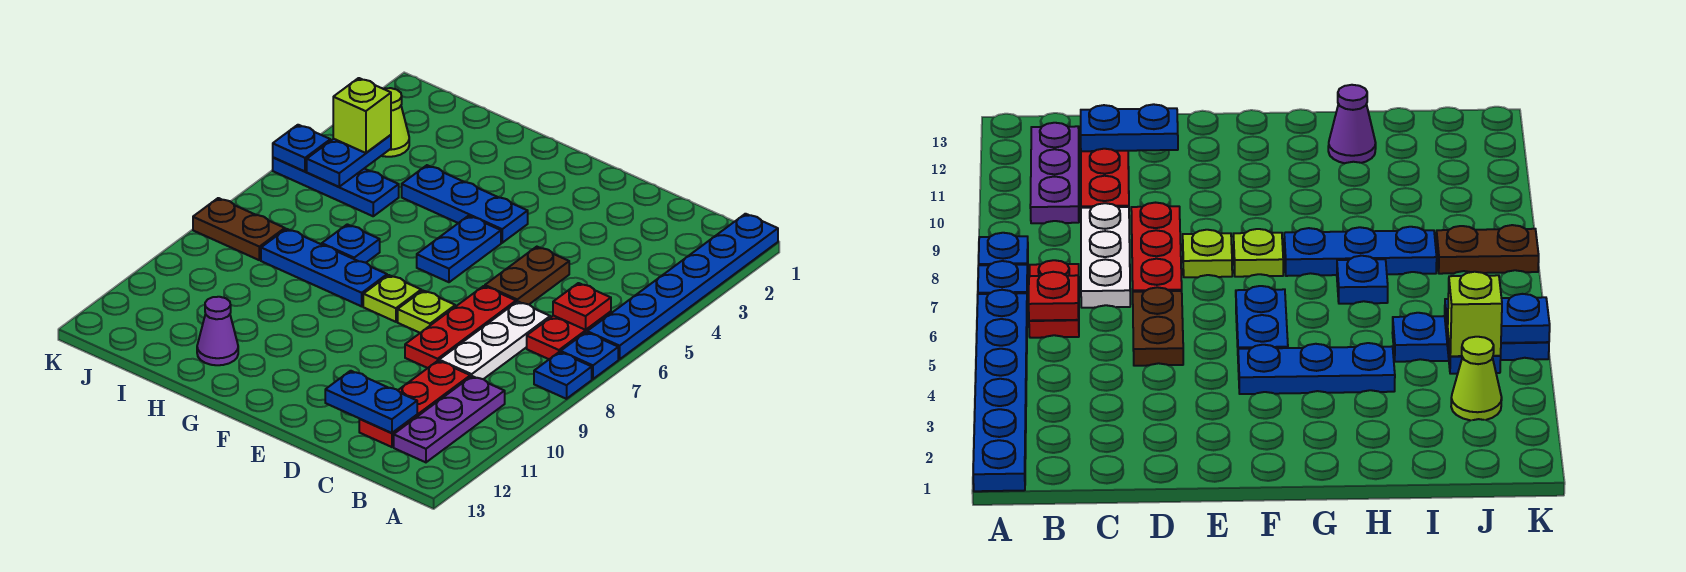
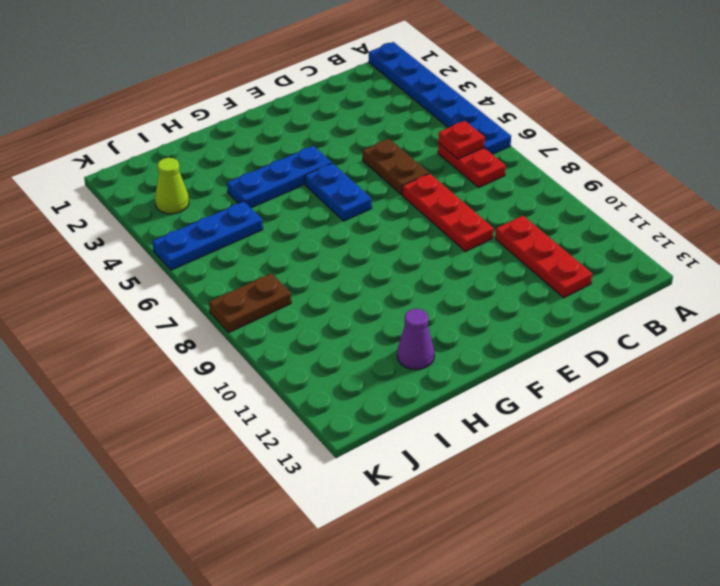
none -> blue 1x1 plate [561,332,618,379]
none -> blue 1x1 plate [534,352,592,399]
none -> purple 1x3 plate [394,376,505,462]

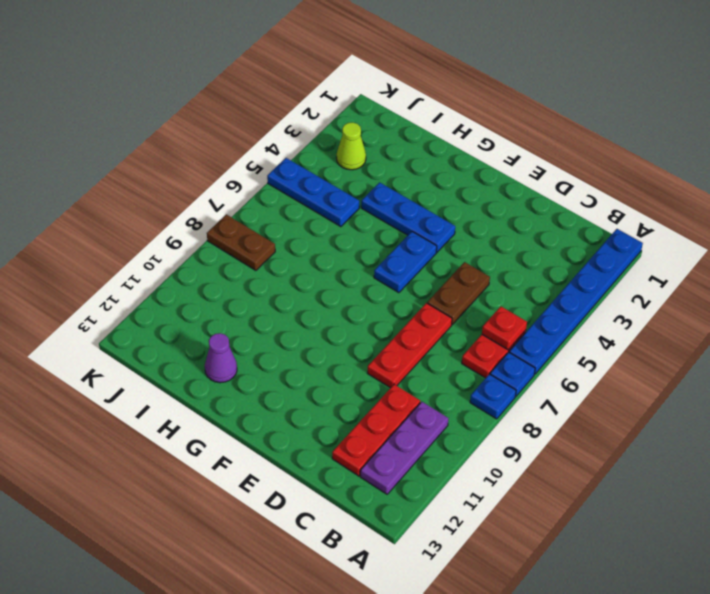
none -> white 1x3 plate [439,301,550,379]
none -> lime 1x1 plate [398,291,455,333]
none -> lime 1x1 plate [363,275,421,322]

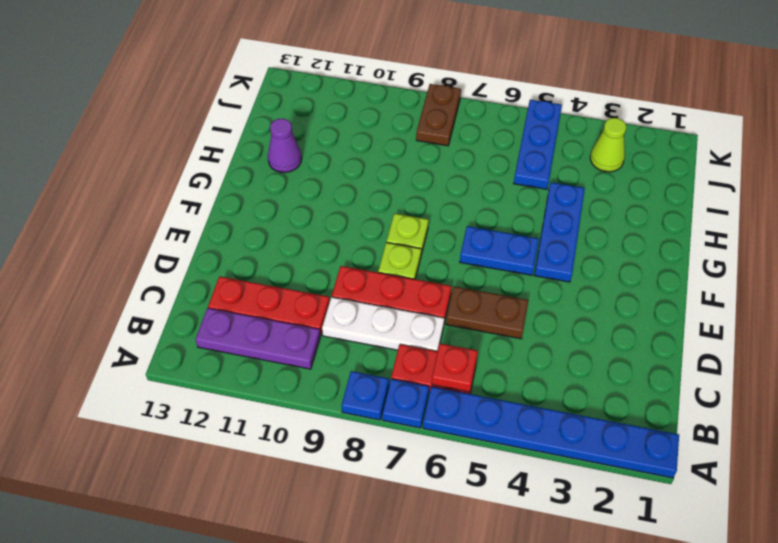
none -> blue 1x3 plate [261,229,387,306]
none -> blue 1x1 plate [322,224,380,263]
none -> blue 1x2 plate [325,371,417,433]

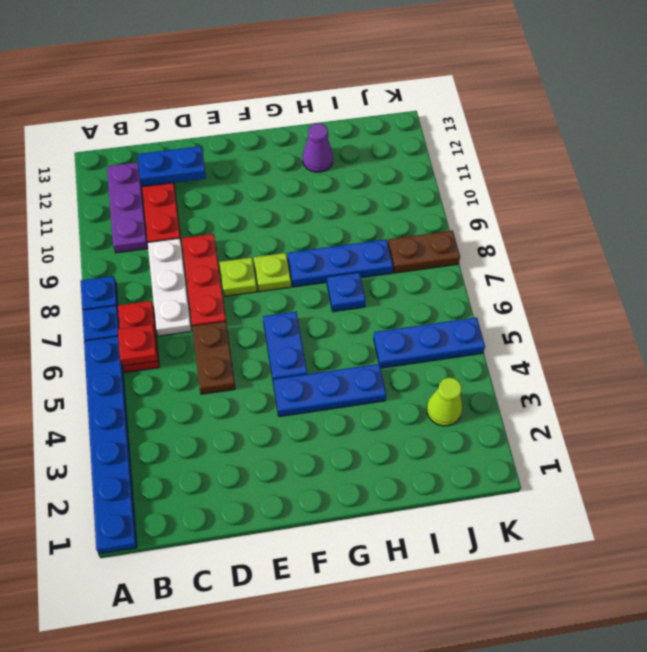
none -> blue 1x2 plate [307,135,391,187]
none -> blue 1x1 plate [273,125,330,172]
none -> lime 1x1 brick [333,78,391,153]

